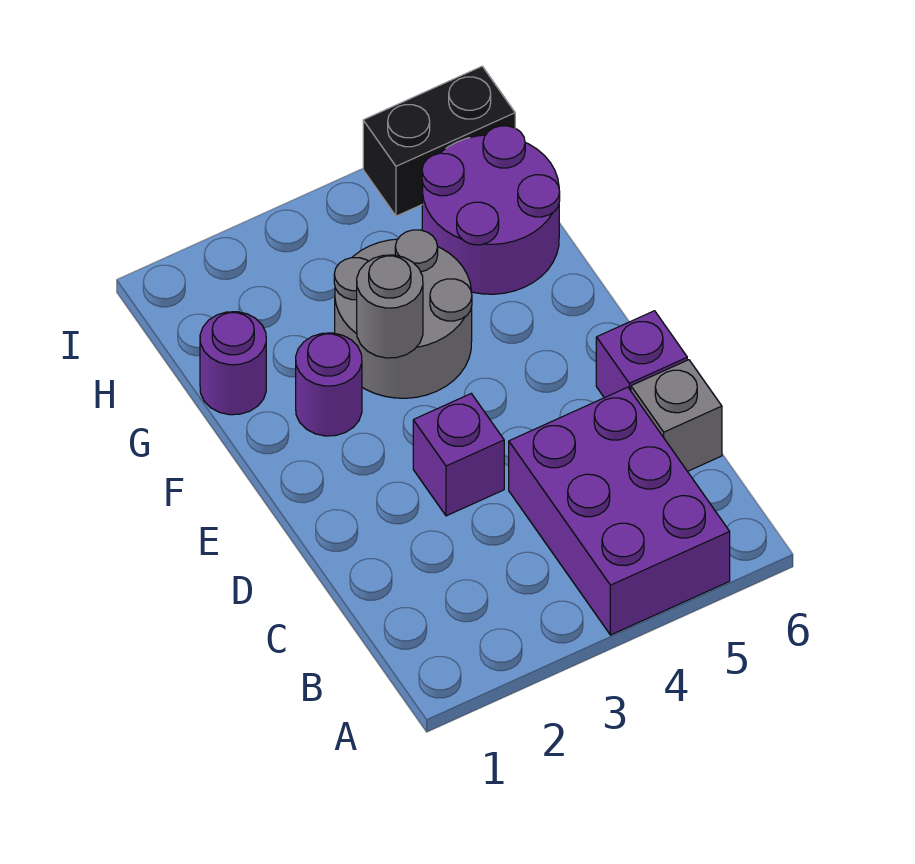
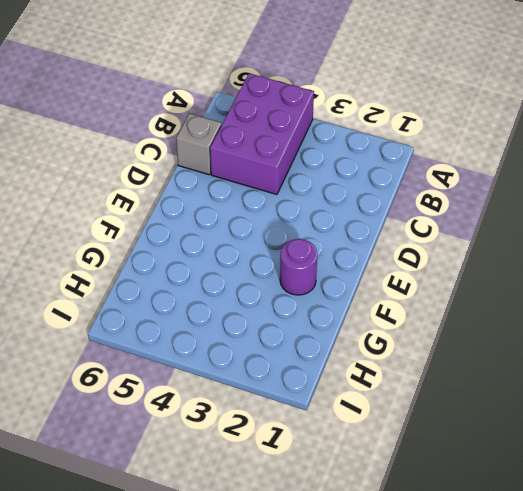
none -> purple 1x1 brick [413,394,504,516]
none -> purple 1x1 brick [596,311,687,398]

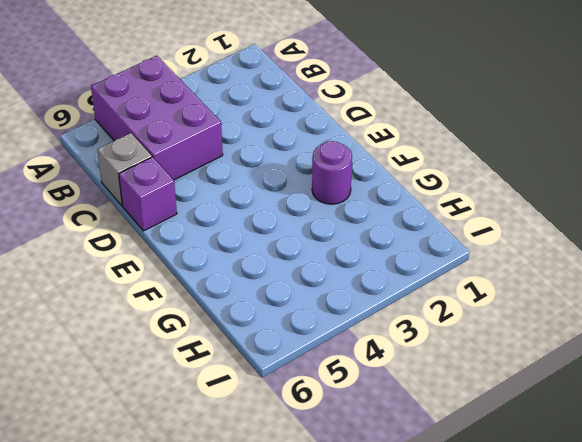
none -> purple 1x1 brick [413,394,504,516]
none -> grey 2x2 round brick [334,230,472,398]

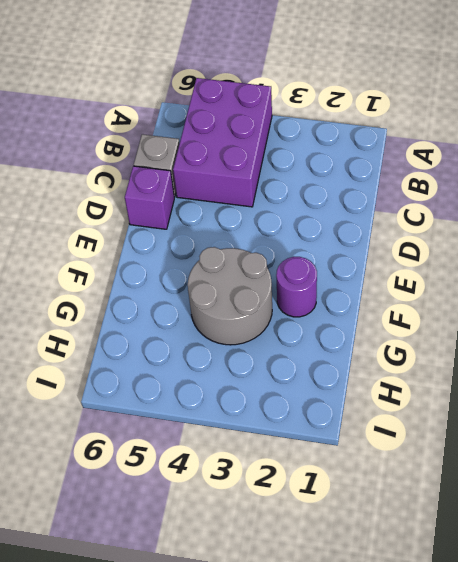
none -> purple 1x1 brick [413,394,504,516]
none -> purple 1x1 round brick [200,312,266,415]

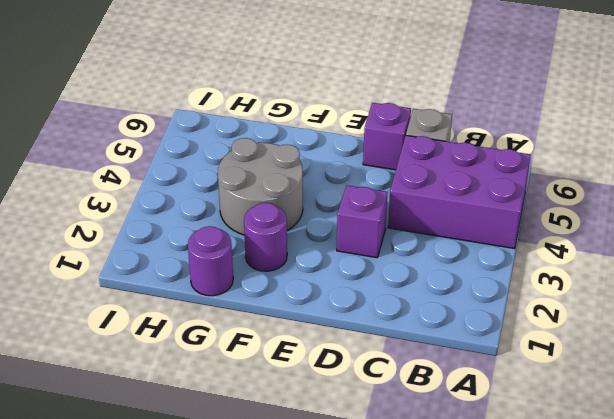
none -> purple 2x2 round brick [422,126,560,294]
none -> black 1x2 brick [363,66,515,216]

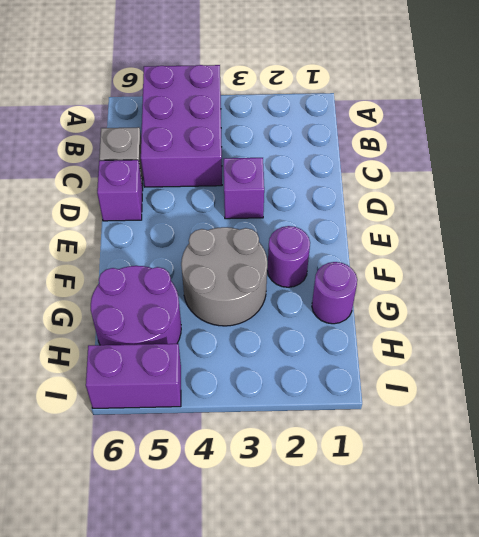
purple 1x2 brick [86,344,181,408] -> black 1x2 brick [363,66,515,216]
none -> grey 1x1 round brick [357,255,423,358]

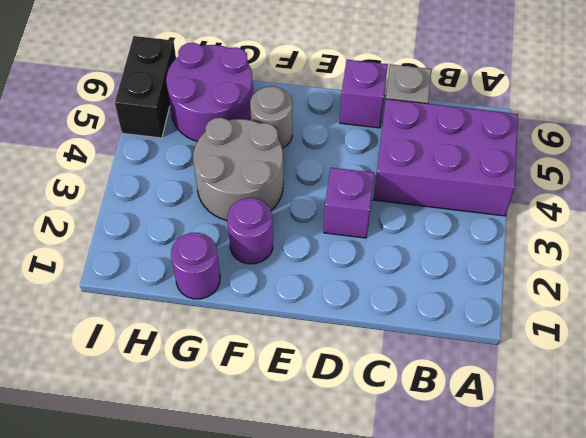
grey 1x1 round brick [250,86,292,148] -> grey 1x1 round brick moved to [357,255,423,358]

